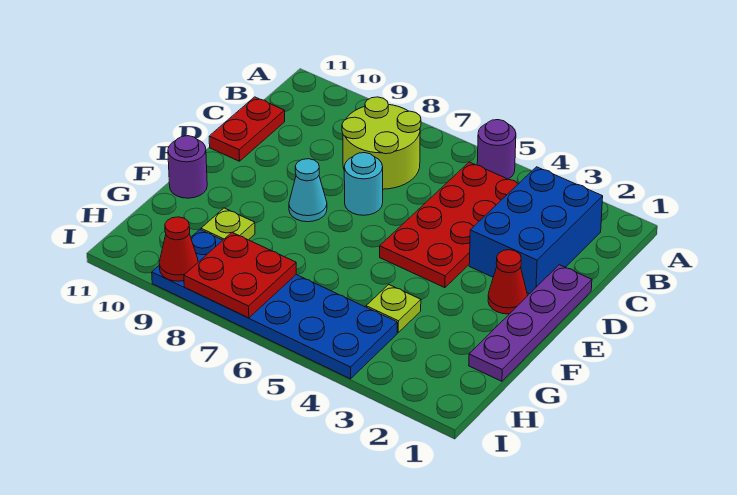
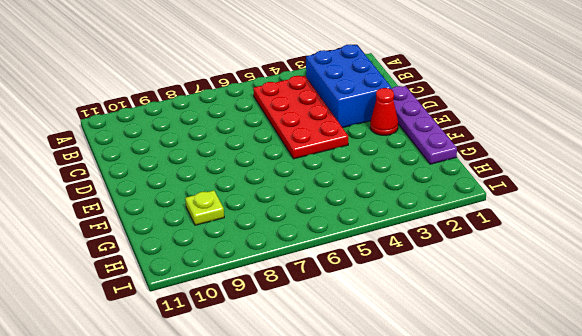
none -> purple 1x1 round brick [477,120,516,179]
none -> lime 2x2 round brick [342,97,421,189]
none -> red 1x2 plate [209,97,285,161]

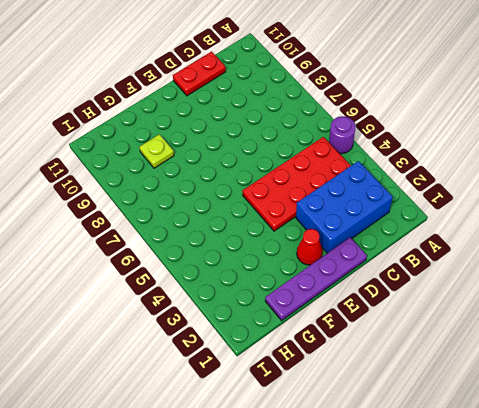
none -> lime 2x2 round brick [342,97,421,189]
none -> cyan 1x1 round brick [344,153,383,215]
none -> cyan 1x1 cone [289,159,327,222]

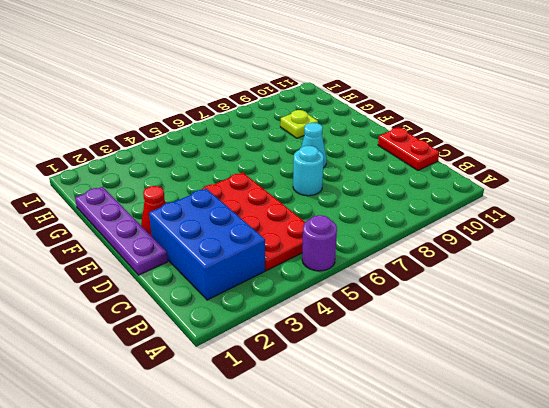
none -> lime 2x2 round brick [342,97,421,189]
none -> purple 1x1 round brick [168,136,207,198]
none -> lime 1x1 plate [366,285,421,332]

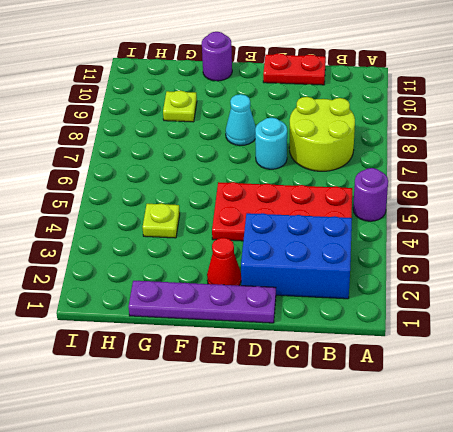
none -> blue 2x6 plate [152,229,397,379]
none -> red 2x2 plate [184,232,296,318]
none -> red 1x1 cone [159,217,198,281]

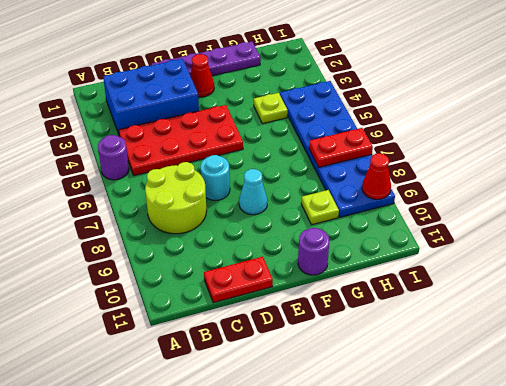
red 1x2 plate [309,128,373,167] -> red 2x2 plate [184,232,296,318]

